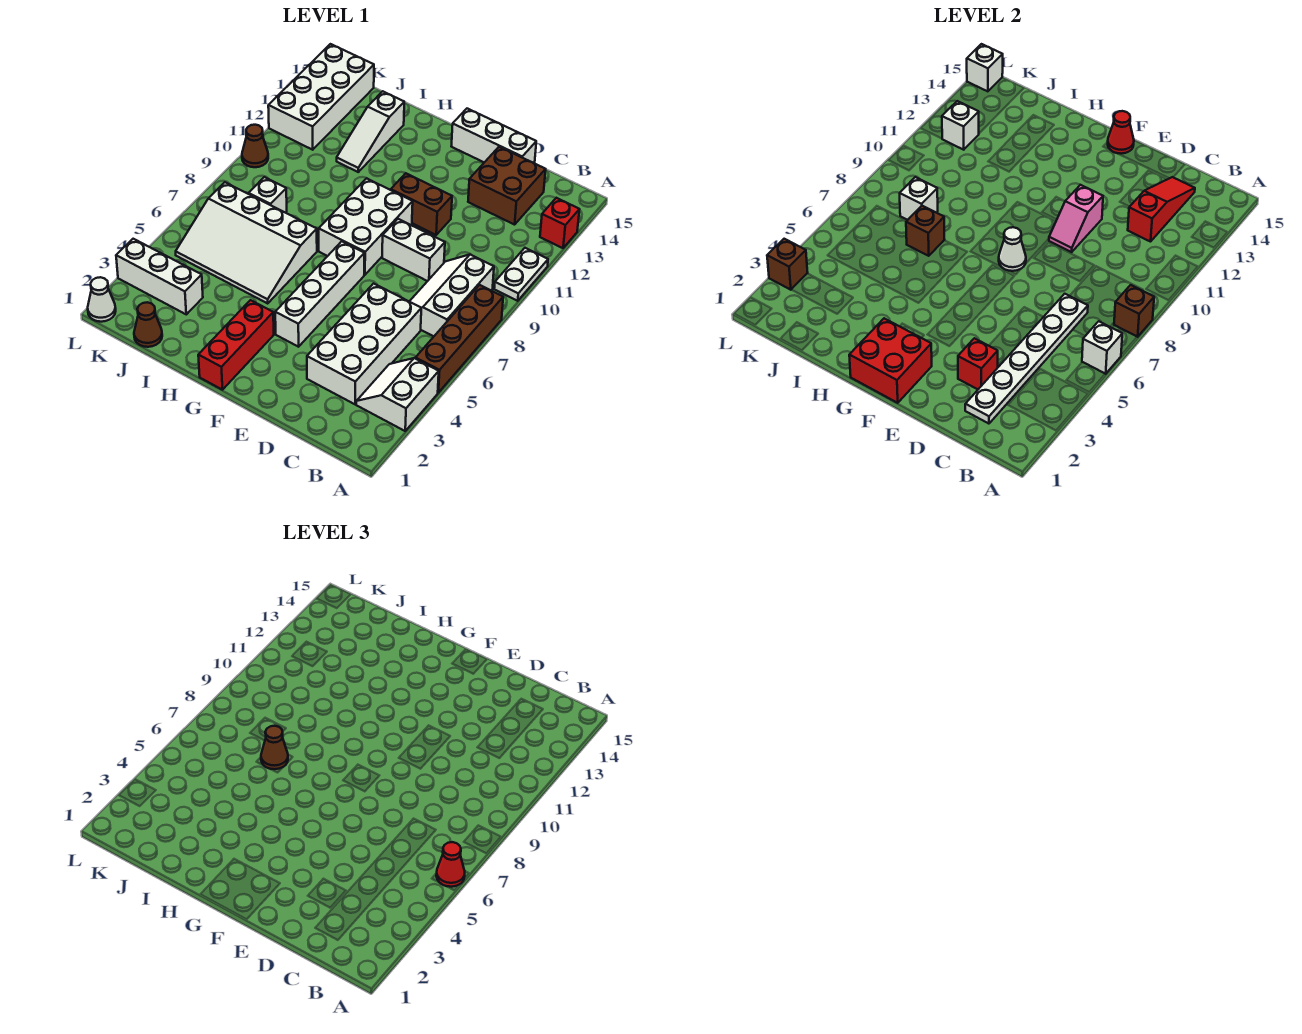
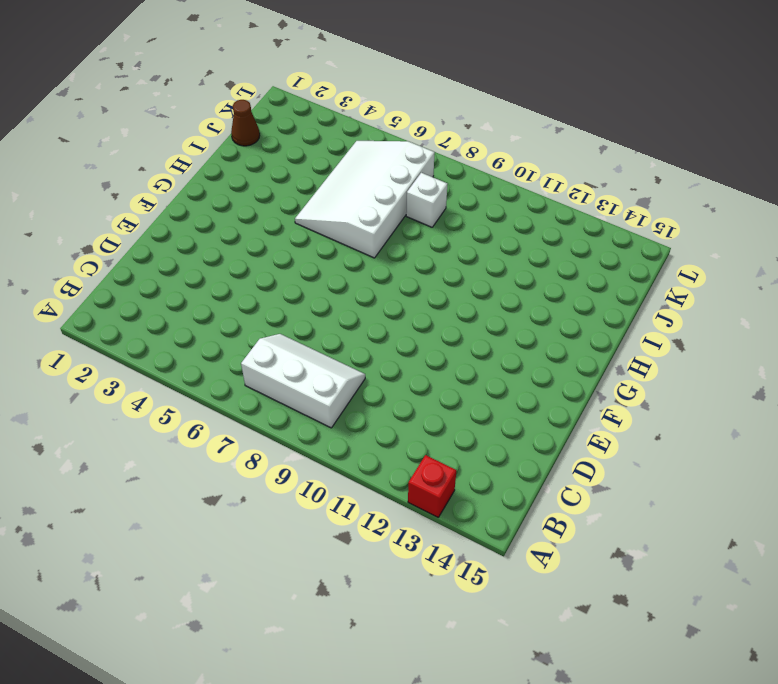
none -> white 2x2 slope [356,358,439,431]
none -> brown 1x4 brick [415,285,503,393]
none -> white 1x2 plate [494,248,548,301]
none -> white 2x4 brick [307,284,421,404]

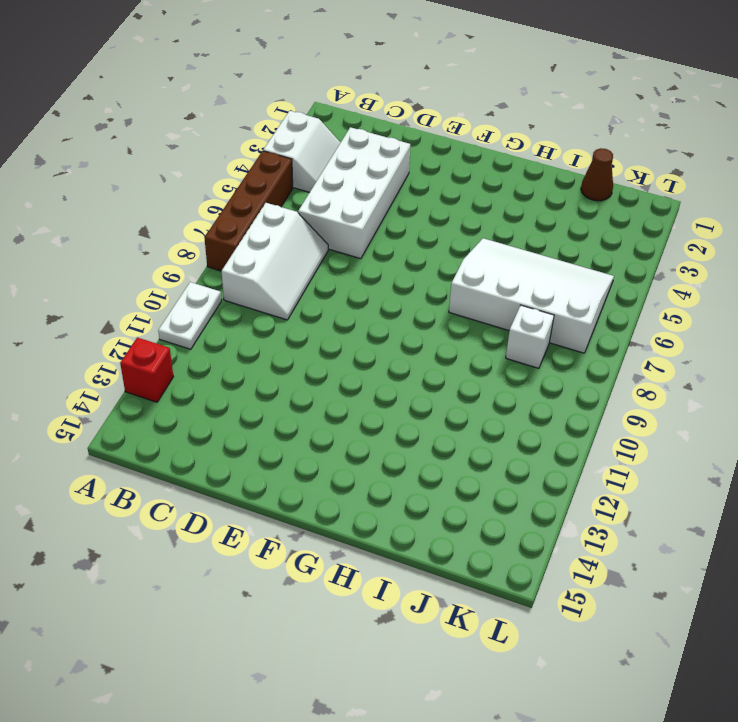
none -> brown 2x2 brick [468,147,546,225]
none -> white 1x2 brick [382,219,445,281]
none -> white 1x3 brick [451,109,536,163]
none -> brown 1x2 brick [391,173,452,235]

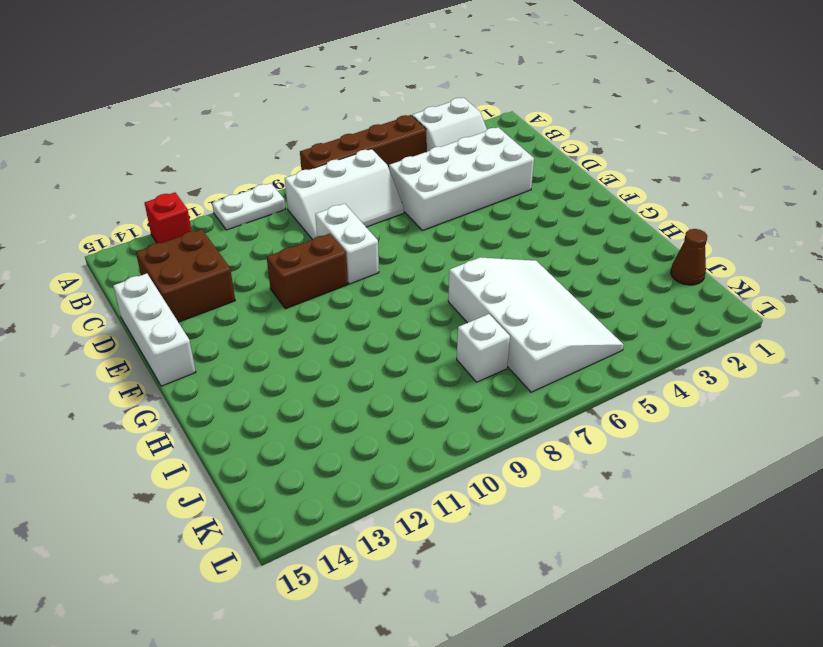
brown 1x2 brick [267,234,348,309] -> brown 1x2 brick turned to [391,173,452,235]
none -> white 1x4 brick [275,241,365,347]
none -> white 2x3 brick [319,178,413,275]
none -> red 1x3 brick [198,300,274,390]
none -> white 1x3 slope [337,91,404,172]

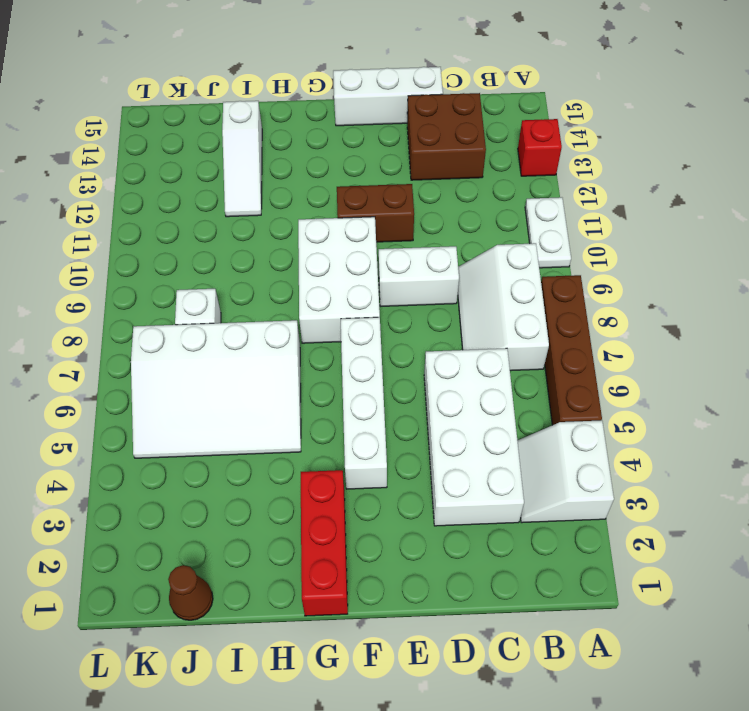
none -> white 1x3 brick [116,239,203,314]
none -> white 2x4 brick [268,44,374,150]
none -> white 1x1 cone [88,277,116,322]
none -> brown 1x1 cone [242,125,268,167]

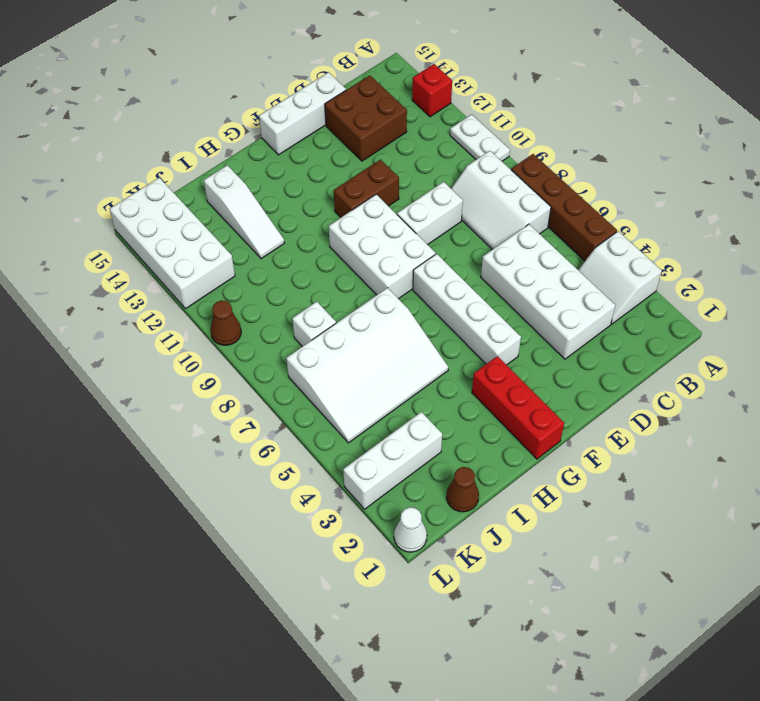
none -> white 1x1 brick [1082,321,1122,374]
none -> brown 1x1 brick [1114,285,1154,337]
none -> white 1x6 plate [965,294,1088,424]
none -> red 1x3 slope [1128,177,1195,242]

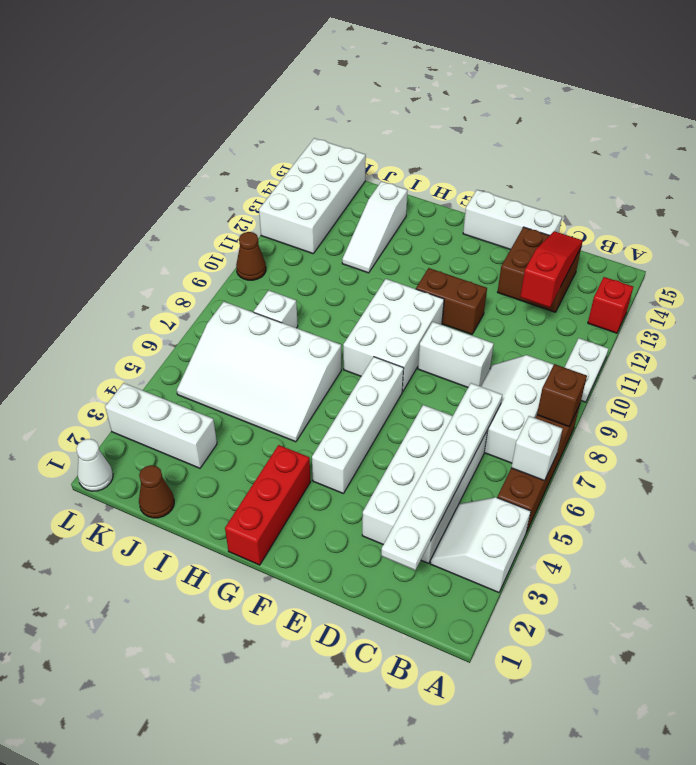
none -> red 1x1 brick [958,338,998,389]
none -> pink 1x2 slope [1049,185,1103,252]
none -> red 2x2 brick [849,318,932,403]
none -> white 1x1 cone [999,227,1026,271]

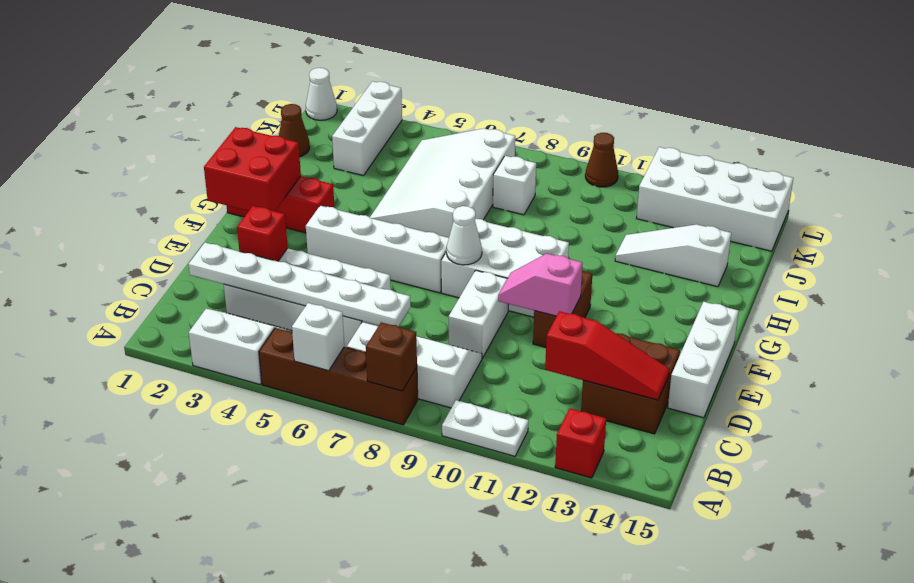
none -> red 1x1 cone [1108,111,1134,154]
none -> brown 1x1 brick [906,206,945,256]
none -> white 1x1 brick [900,177,938,220]
none -> white 1x1 brick [942,101,979,150]

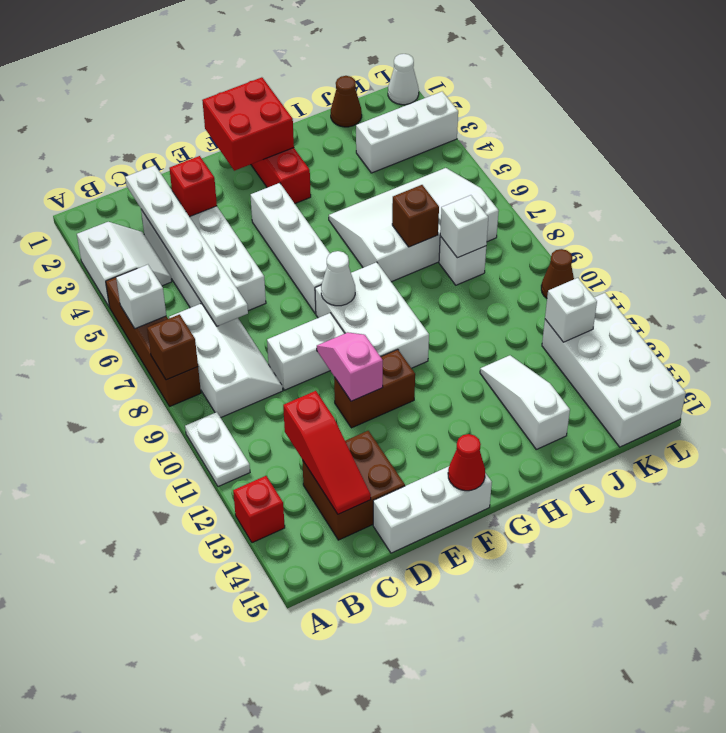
none -> brown 1x1 brick [767,239,808,290]
none -> white 1x1 brick [967,44,1003,91]
none -> red 1x1 cone [436,842,465,887]
none -> brown 1x1 cone [261,726,288,769]

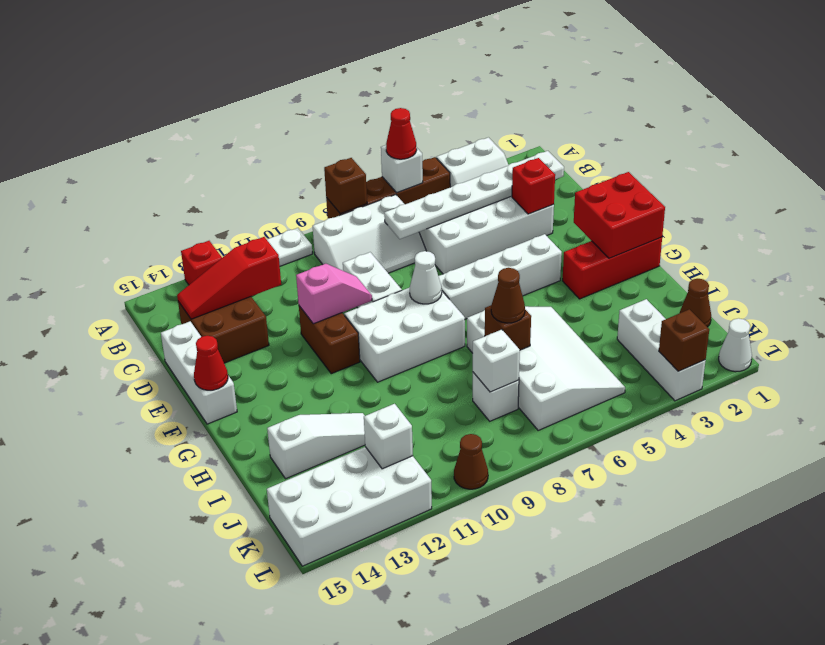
none -> white 1x1 brick [967,44,1003,91]

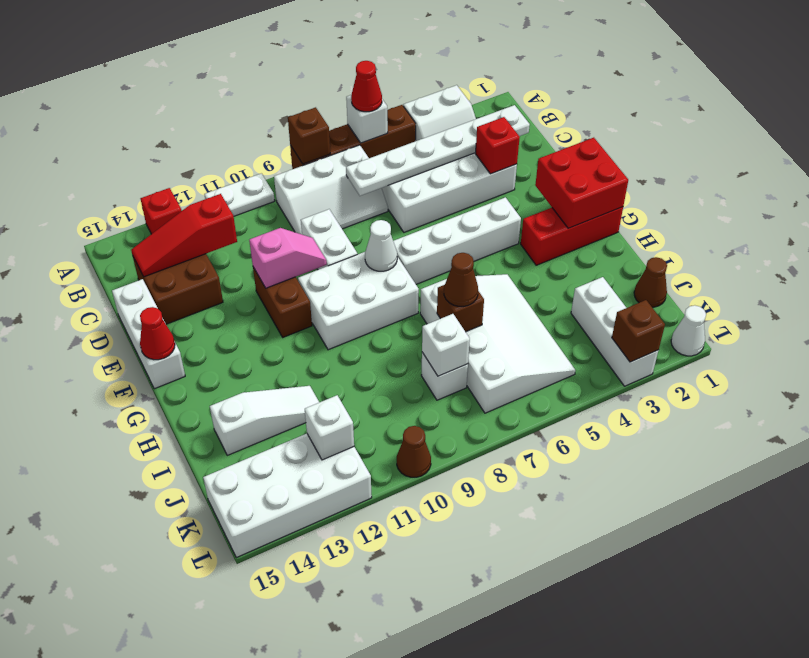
none -> white 1x1 brick [967,44,1003,91]

